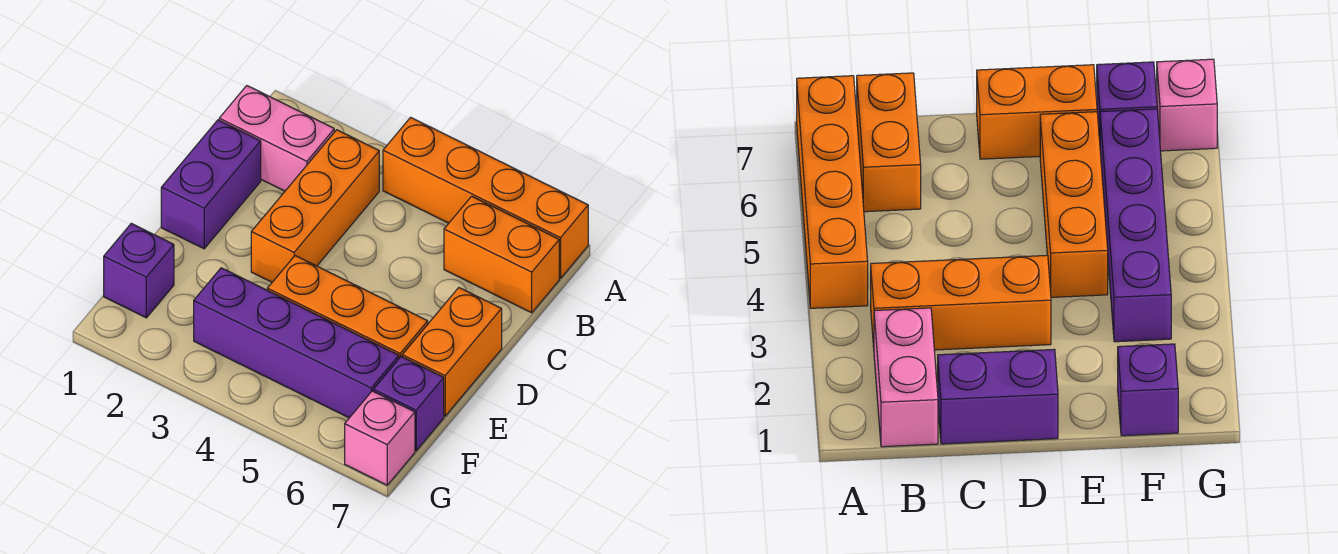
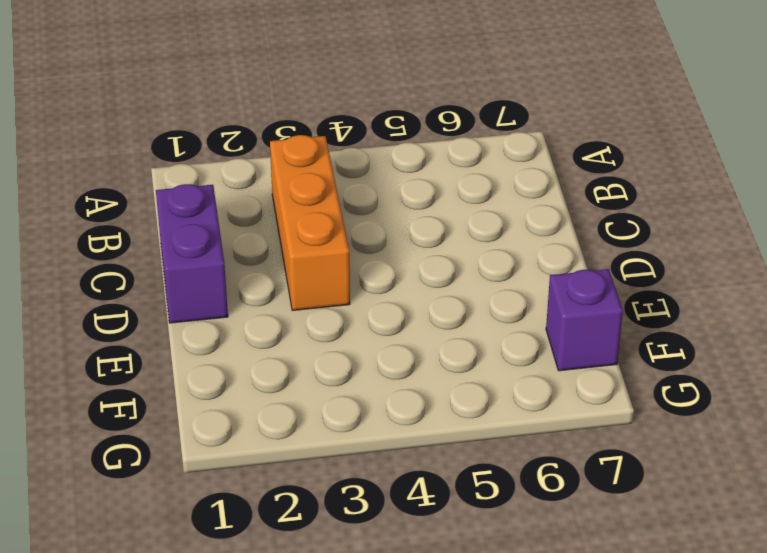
none -> orange 1x4 brick [383,117,588,278]
none -> pink 1x2 brick [219,86,334,191]

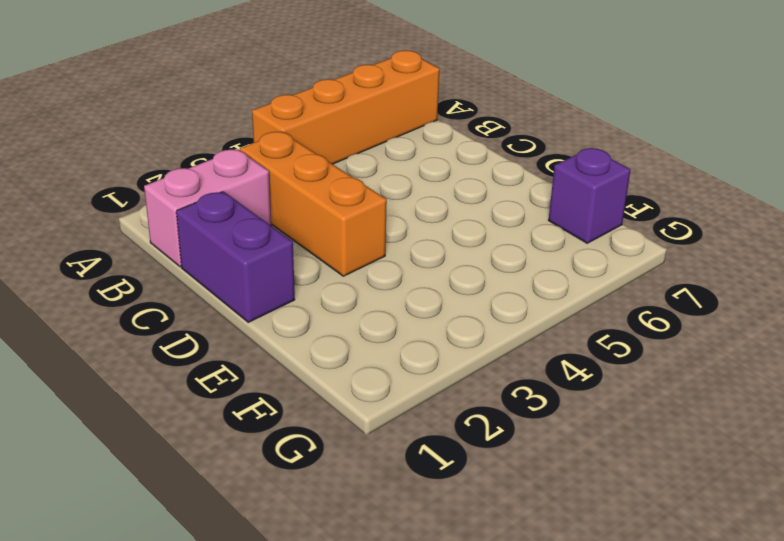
none -> orange 1x2 brick [444,196,559,313]
none -> orange 1x2 brick [402,288,502,416]

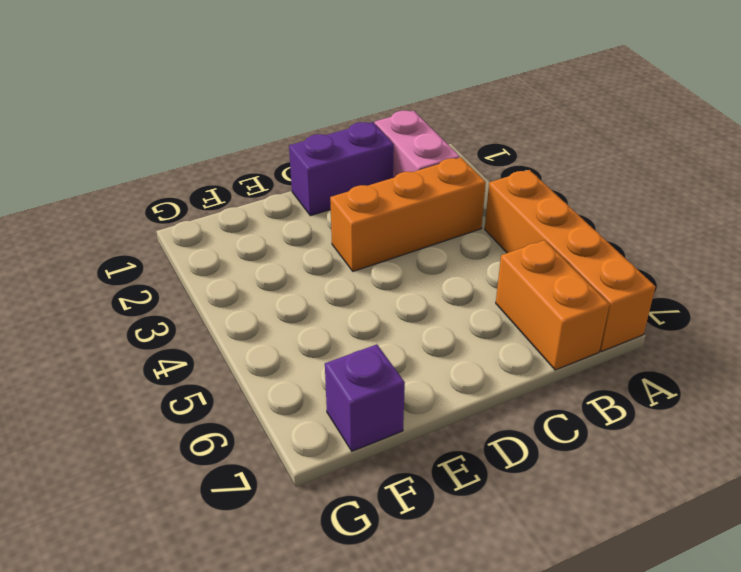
none -> orange 1x2 brick [402,288,502,416]
none -> orange 1x3 brick [267,256,428,358]

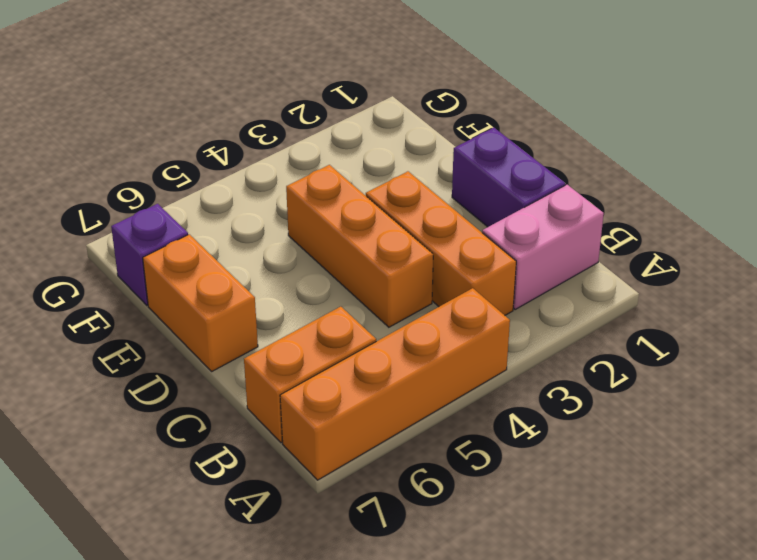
orange 1x3 brick [286,165,433,327] -> orange 1x3 brick turned to [267,256,428,358]
none -> purple 1x1 brick [104,223,174,318]
none -> purple 1x4 brick [194,268,399,418]

